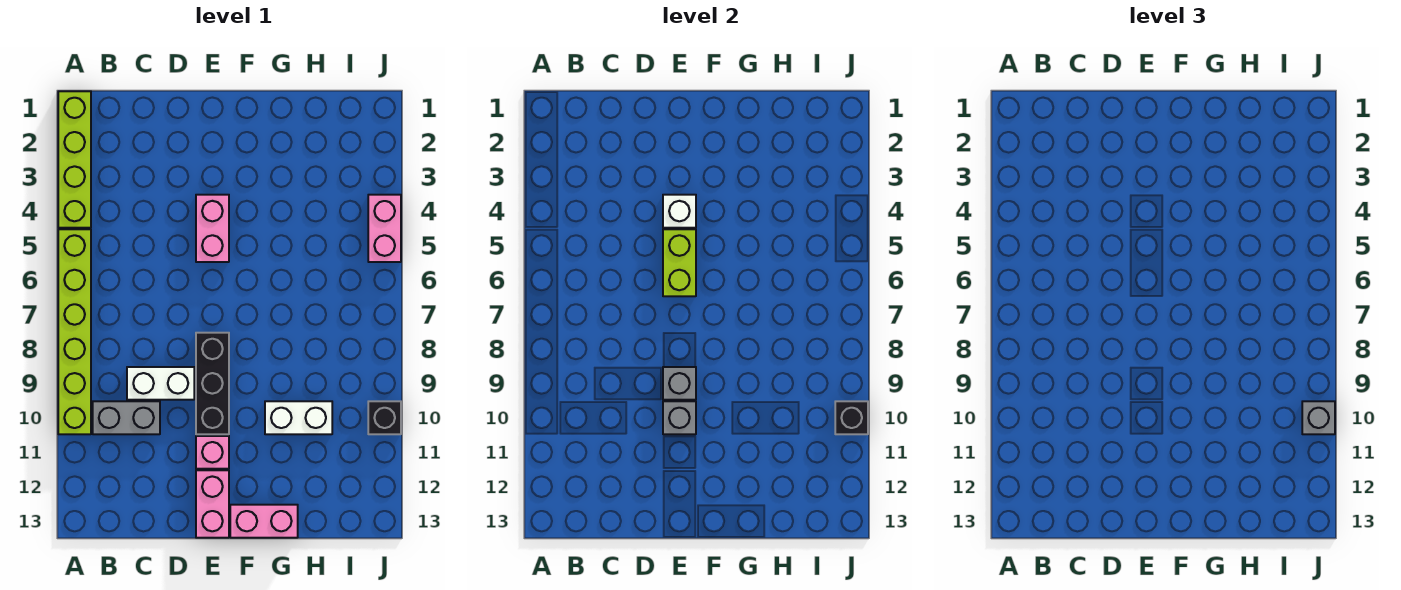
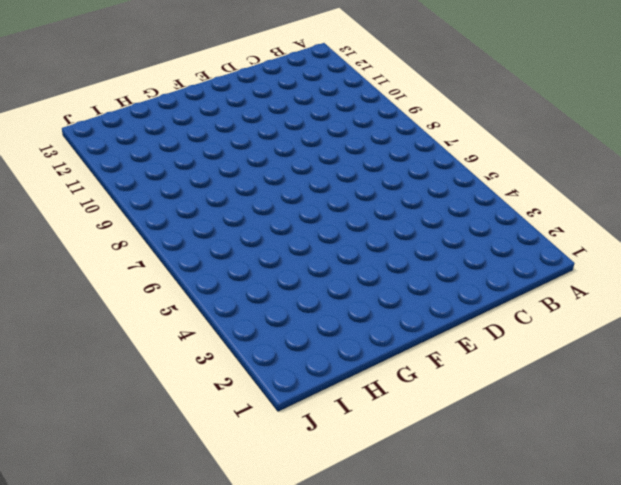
none -> lime 1x4 brick [58,91,91,228]
none -> lime 1x6 brick [58,229,91,434]
none -> grey 1x2 brick [93,401,160,434]

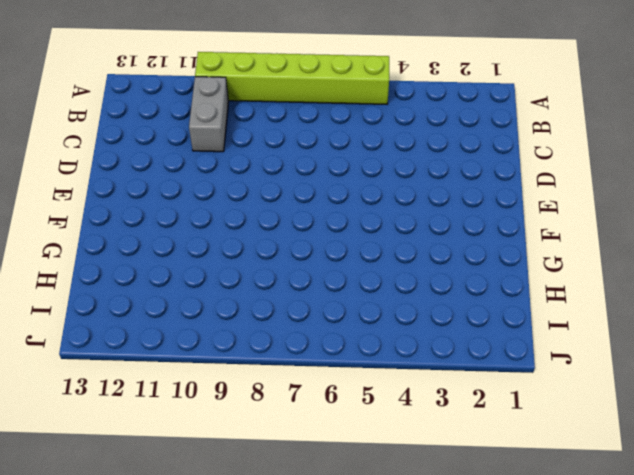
none -> lime 1x4 brick [58,91,91,228]
none -> white 1x2 brick [127,367,194,400]
none -> pink 1x2 brick [196,195,229,262]

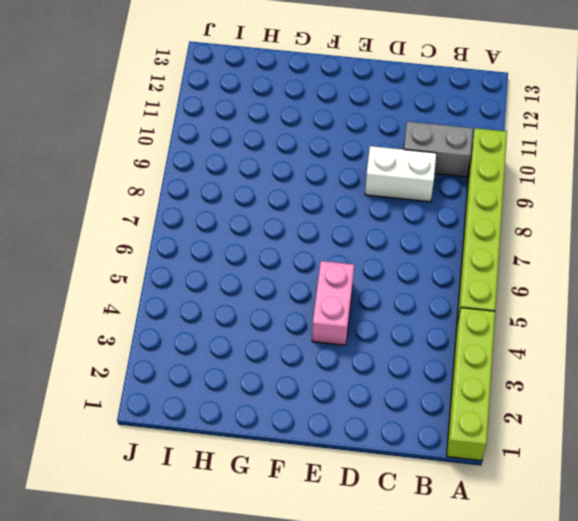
none -> black 1x3 brick [196,333,229,434]
none -> pink 1x1 brick [196,436,229,469]
none -> pink 1x2 brick [196,470,229,538]

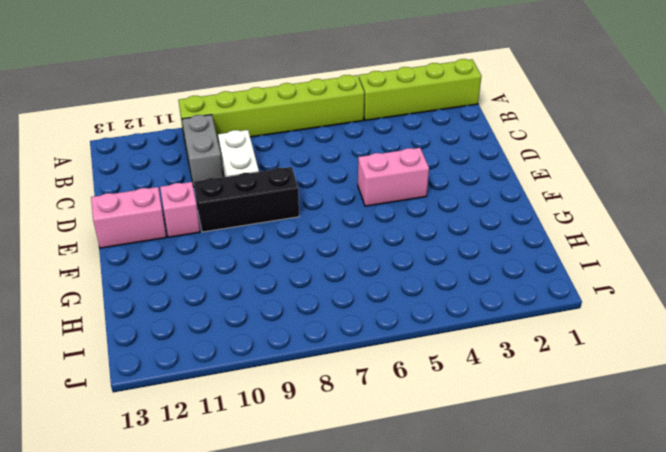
none -> pink 1x2 brick [230,505,298,538]
none -> white 1x2 brick [265,401,332,434]
none -> pink 1x2 brick [368,195,401,262]

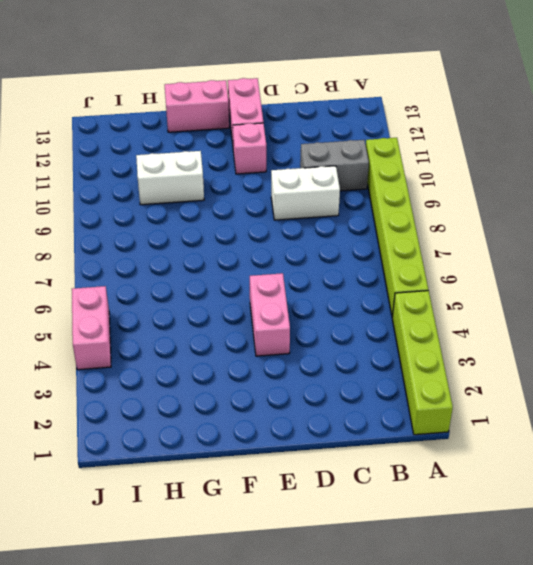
none -> black 1x3 brick [196,333,229,434]
none -> black 1x1 brick [368,401,401,434]
none -> white 1x1 brick [663,195,696,228]

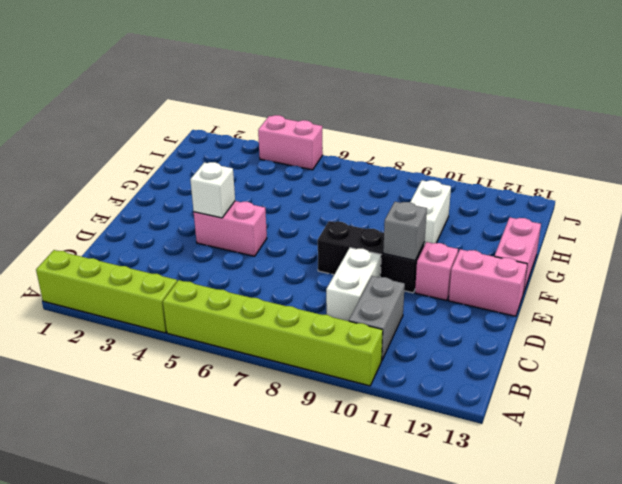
none -> black 1x1 brick [368,401,401,434]
none -> lime 1x2 brick [663,229,696,296]
none -> grey 1x1 brick [663,367,696,400]

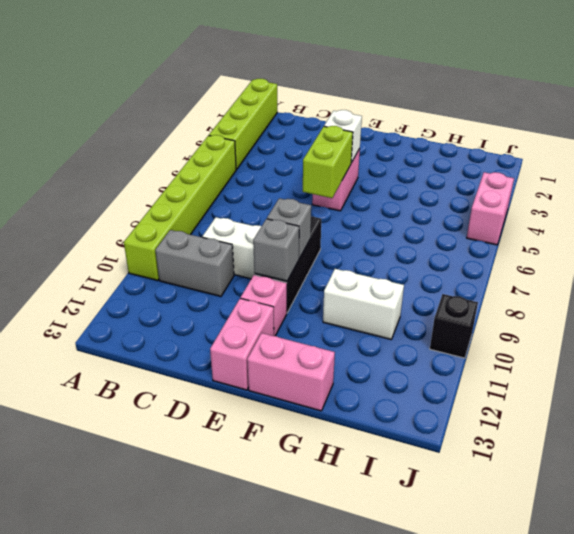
none -> black 1x1 brick [835,401,868,434]
none -> grey 1x1 brick [1302,401,1335,434]

